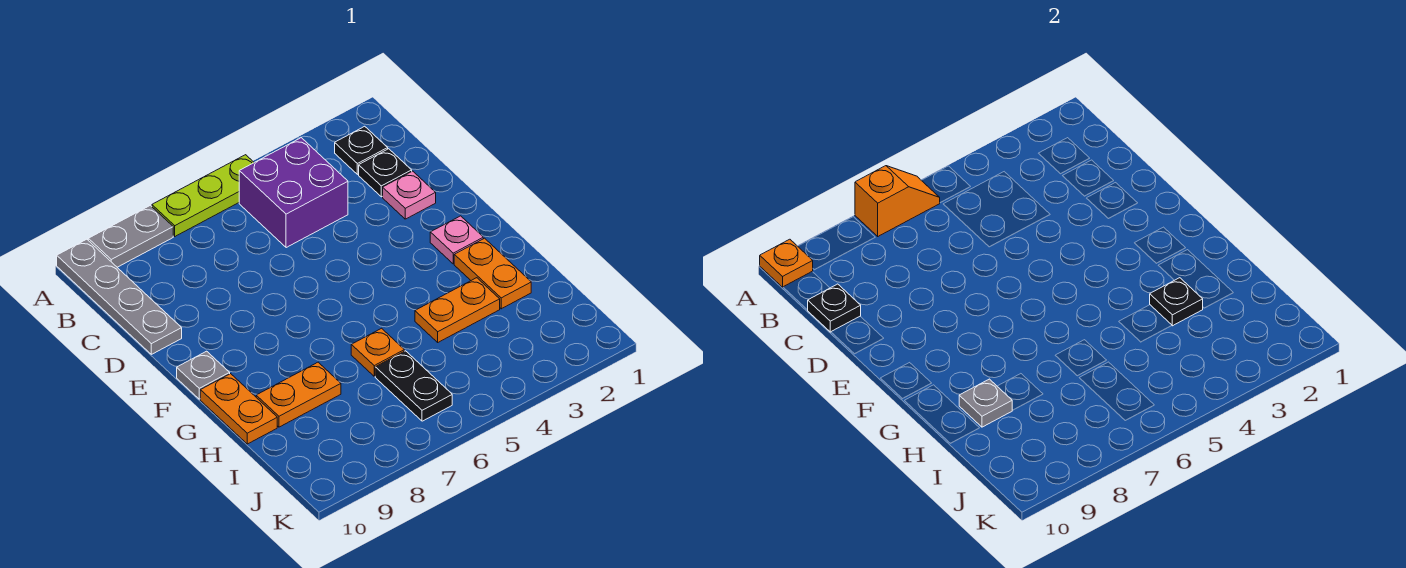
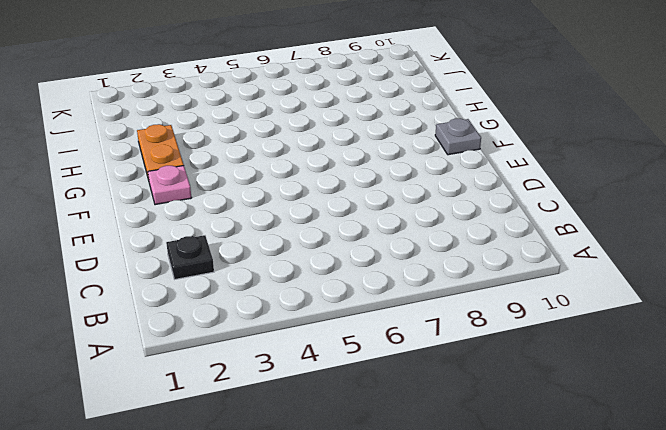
none -> lime 1x3 plate [152,155,254,236]
none -> grey 1x2 plate [88,205,173,267]
none -> grey 1x4 plate [57,239,182,354]

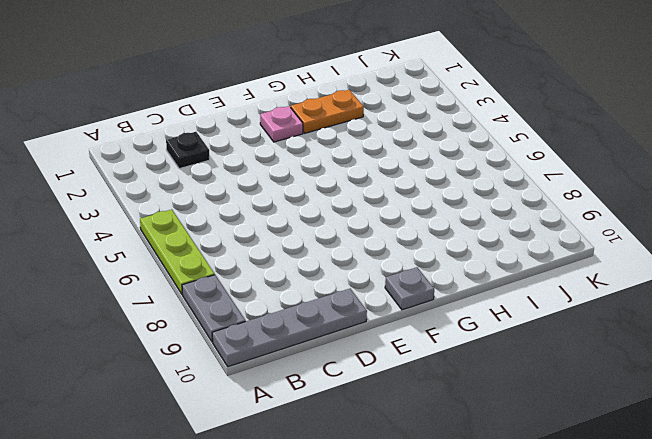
none -> black 1x1 plate [335,126,388,174]
none -> purple 2x2 brick [239,138,348,248]
none -> pink 1x1 plate [383,171,436,219]

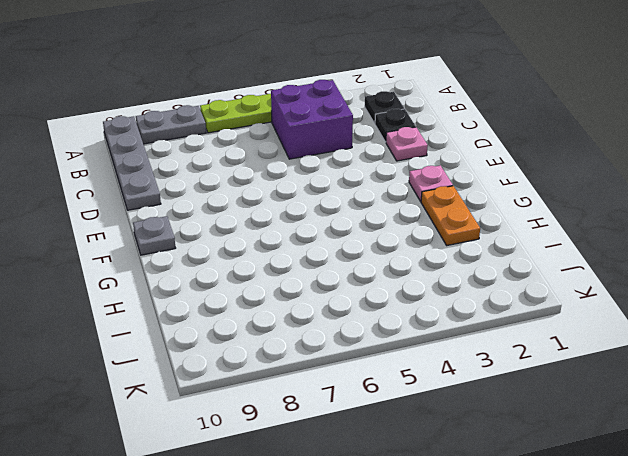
none -> orange 1x2 plate [200,374,277,444]
none -> orange 1x2 plate [415,278,500,342]
none -> orange 1x1 plate [351,328,404,376]

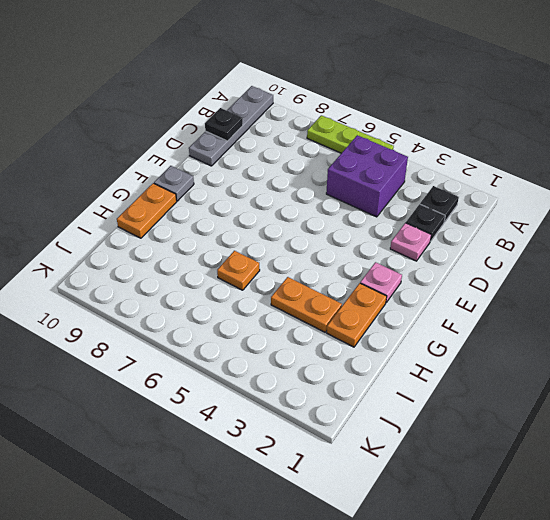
none -> grey 1x2 plate [88,205,173,267]
none -> orange 1x2 plate [256,362,341,427]
none -> black 1x2 plate [375,351,452,421]

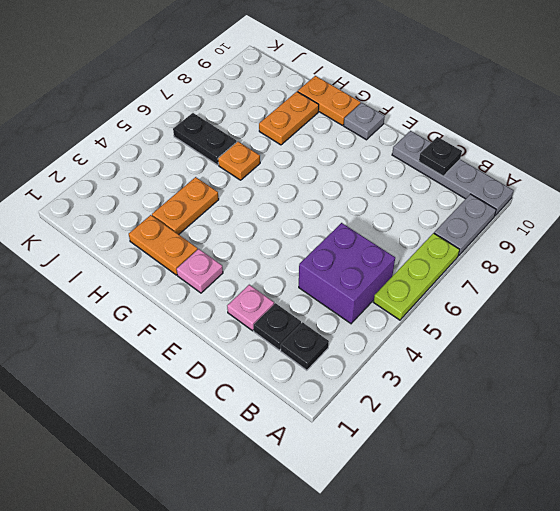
none -> orange 1x2 slope [855,166,940,236]
none -> orange 1x1 plate [760,239,813,287]
none -> black 1x1 plate [1150,278,1203,326]

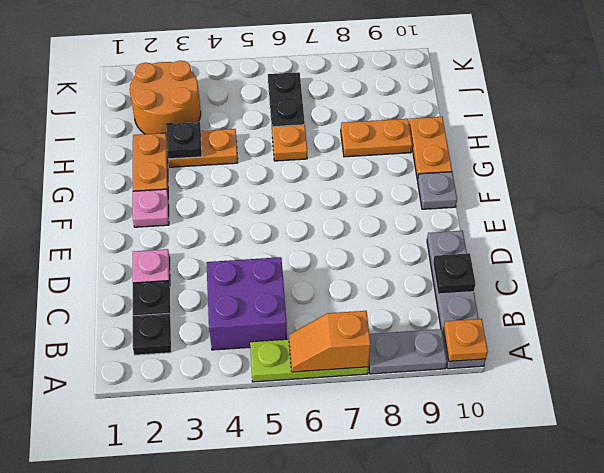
orange 2x2 round brick [130,61,201,135] -> none
none -> grey 1x1 plate [959,379,1012,427]

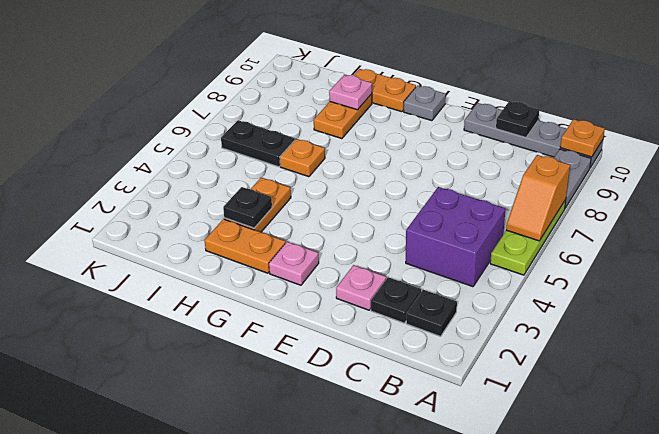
pink 1x1 plate [329,75,372,110] -> grey 1x1 plate [959,379,1012,427]

